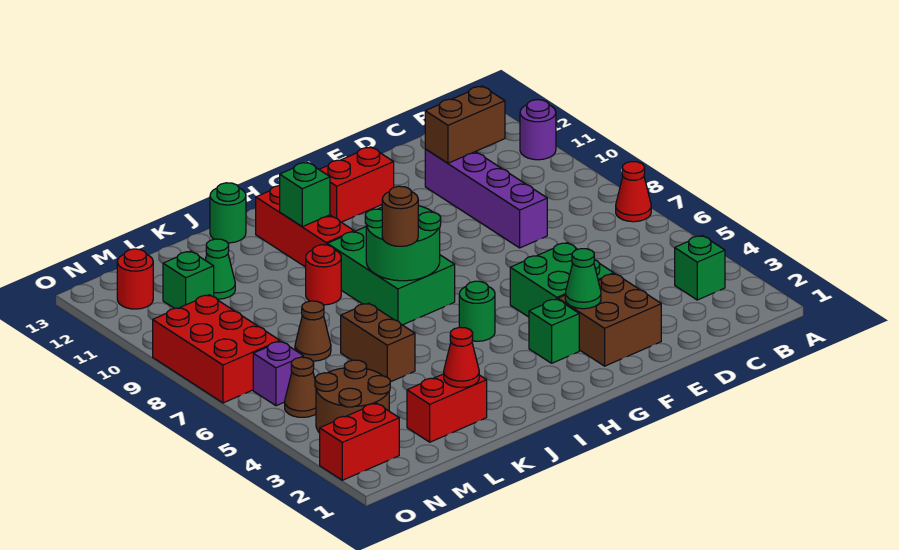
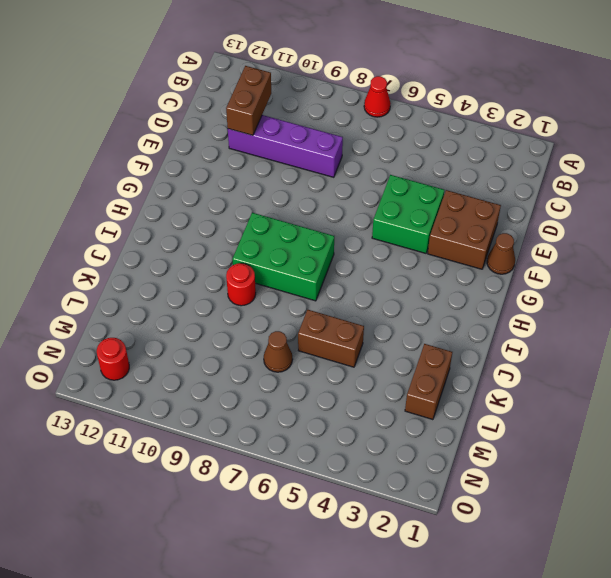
brown 1x1 cone [487,233,515,274] -> brown 1x1 cone moved to [285,357,316,417]
brown 1x2 brick [405,344,452,420] -> red 1x2 brick [407,374,487,442]
none -> purple 1x1 round brick [520,100,556,160]
none -> green 1x1 brick [675,236,725,300]
none -> red 1x2 brick [319,147,394,222]
none -> green 1x1 brick [529,299,579,363]

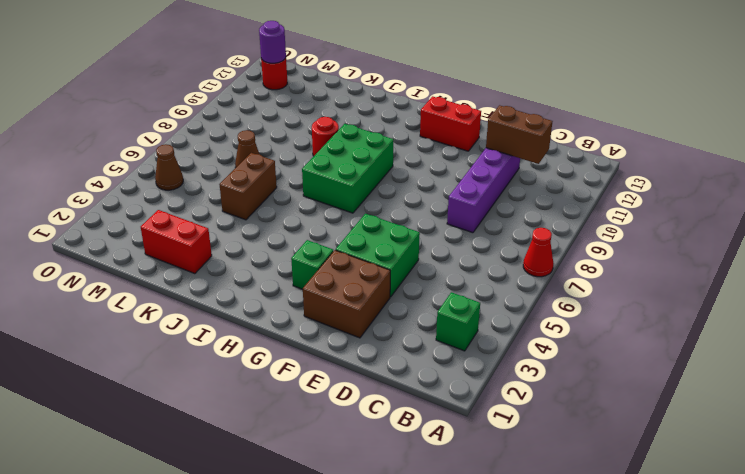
purple 1x1 round brick [259,21,286,63] -> purple 1x1 round brick moved to [520,100,556,160]
none -> green 1x1 round brick [459,281,495,341]
none -> red 1x3 brick [256,186,354,267]
none -> green 1x1 round brick [210,183,246,243]
none -> green 1x1 cone [205,239,235,299]

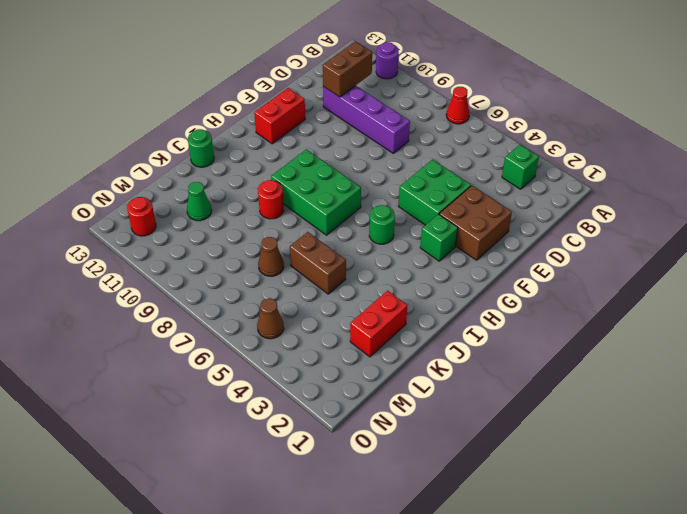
none -> red 1x3 brick [256,186,354,267]
none -> brown 2x2 round brick [315,360,390,433]
none -> green 1x1 brick [163,251,214,308]
none -> red 1x2 brick [320,403,399,480]

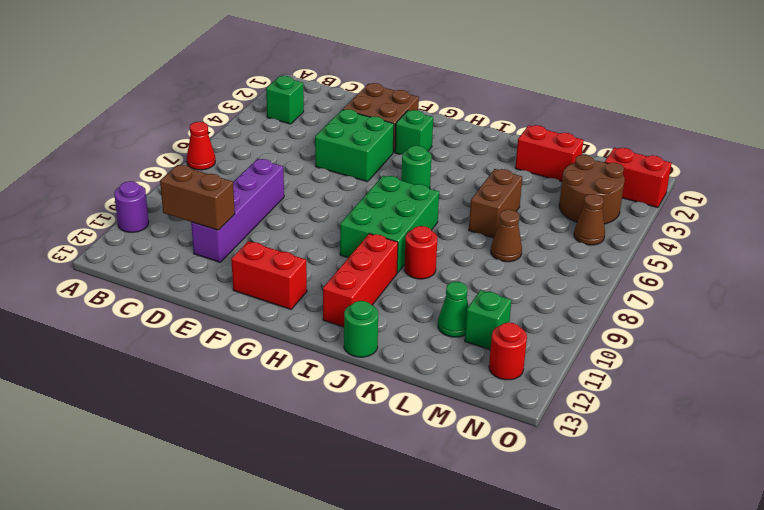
none -> purple 1x1 brick [253,341,304,406]
none -> red 2x3 brick [153,295,280,403]
none -> green 1x1 cone [565,249,601,309]
none -> green 2x2 round brick [365,206,441,281]

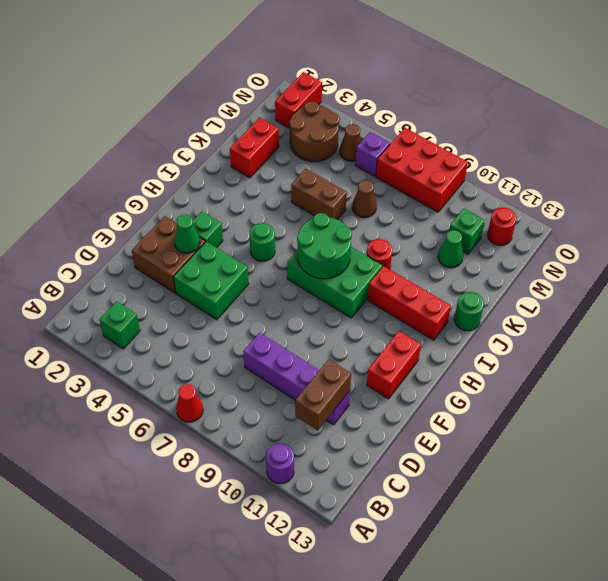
none -> green 1x1 brick [280,162,330,227]
none -> red 1x1 cone [444,327,479,388]
none -> brown 1x1 round brick [382,186,418,246]

